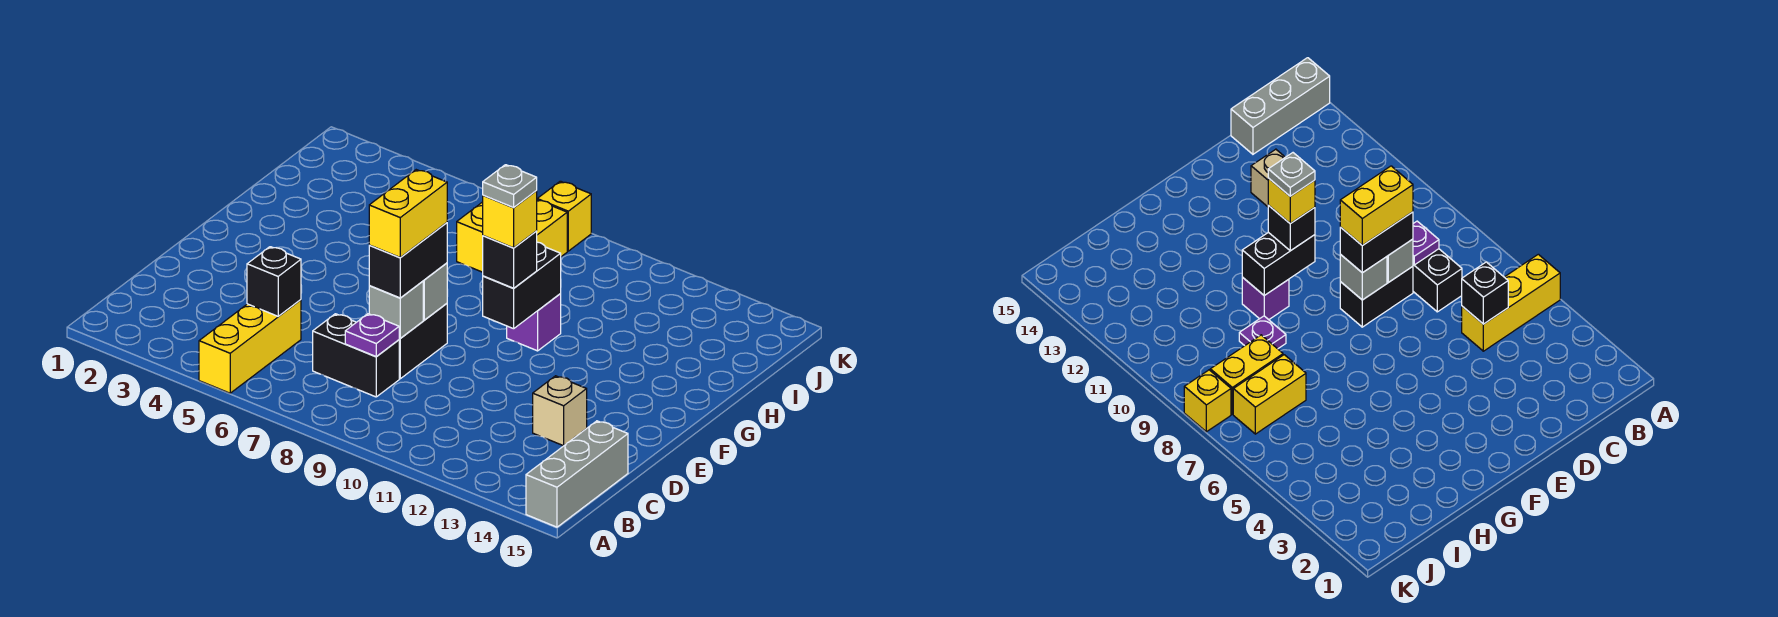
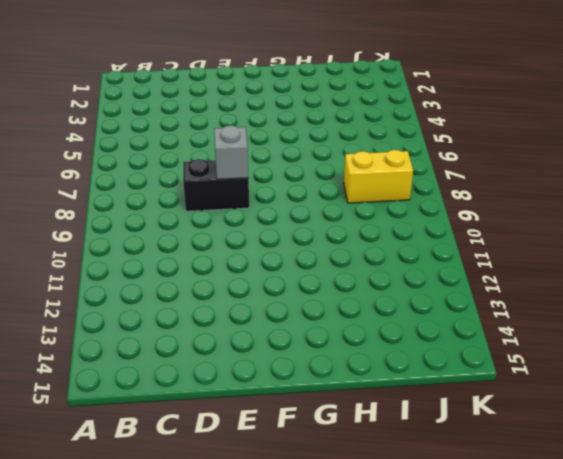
none -> yellow 1x3 brick [199,300,301,393]
none -> grey 1x3 brick [526,421,628,527]
none -> black 1x2 brick [313,314,399,397]

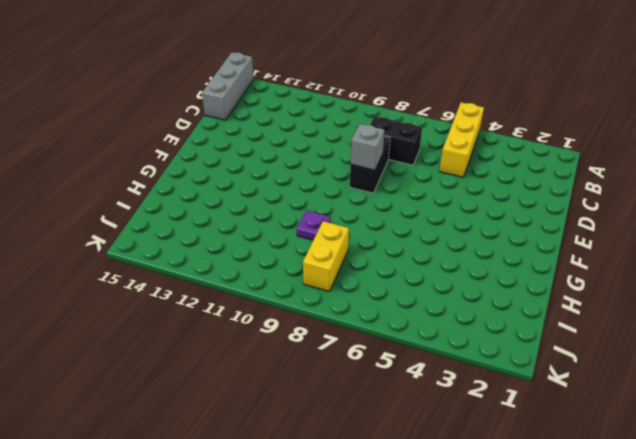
none -> tan 1x1 brick [533,376,587,446]
none -> purple 1x1 brick [507,294,561,351]
none -> yellow 1x2 brick [457,202,483,272]

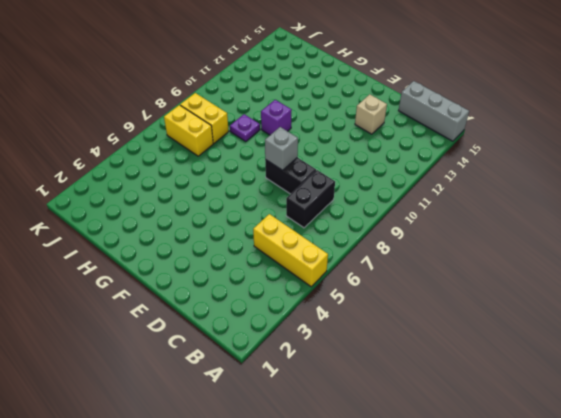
none -> yellow 1x1 brick [537,181,591,251]
none -> black 1x1 brick [247,247,301,316]
none -> purple 1x1 plate [345,314,400,357]

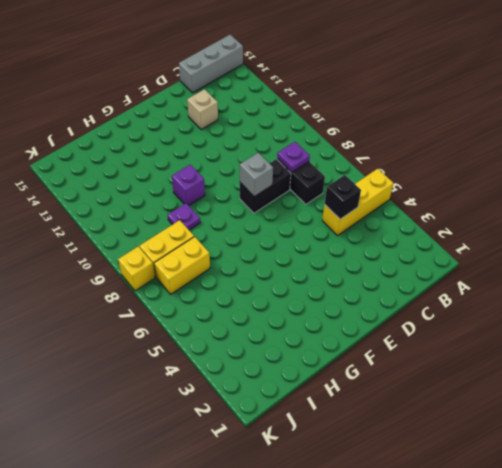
none -> grey 1x1 brick [369,281,423,338]
none -> black 1x2 brick [483,242,561,329]
none -> black 1x2 brick [369,223,447,298]

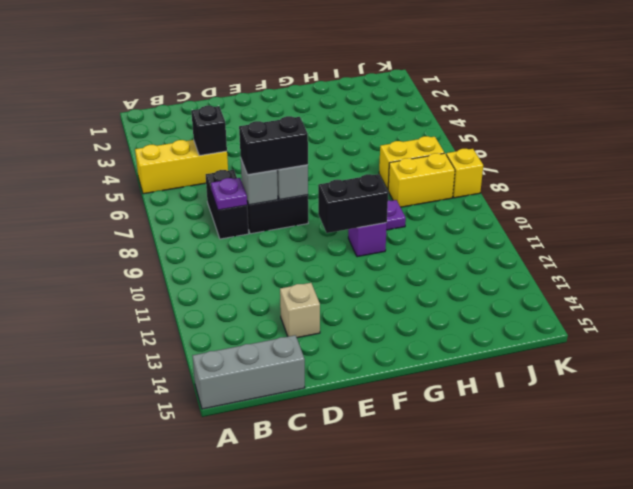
none -> black 1x1 brick [483,231,537,288]
none -> yellow 1x2 brick [369,170,447,258]
none -> yellow 1x1 brick [483,191,537,248]

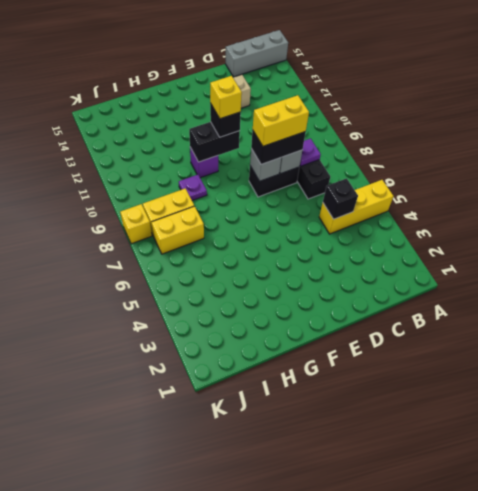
none -> grey 1x1 plate [483,165,537,208]

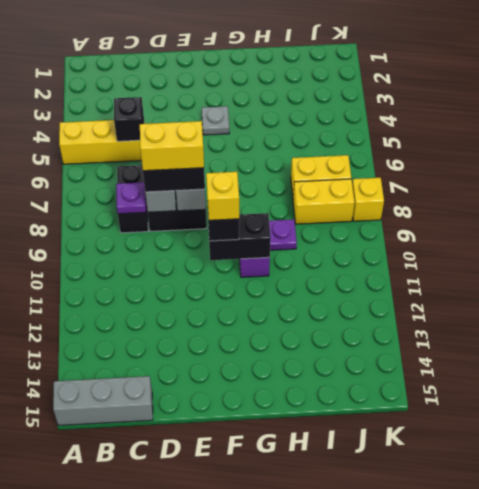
grey 1x1 plate [202,106,229,135] -> grey 1x1 plate moved to [483,165,537,208]
none -> tan 1x1 brick [533,376,587,446]

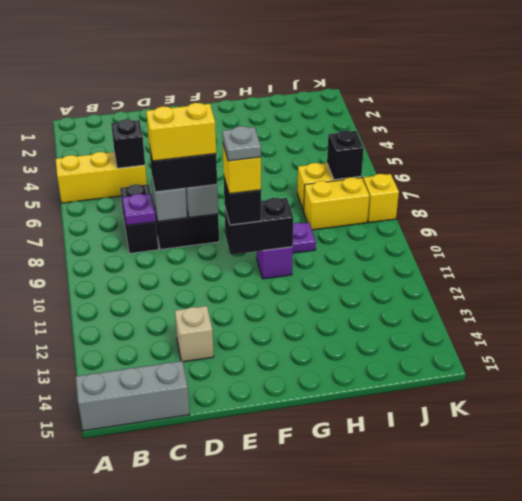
black 1x1 brick [327,130,364,180] -> none

